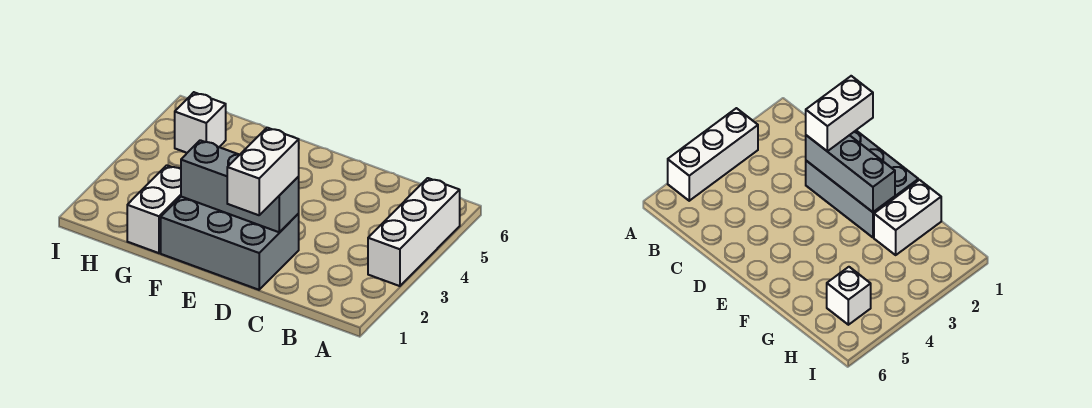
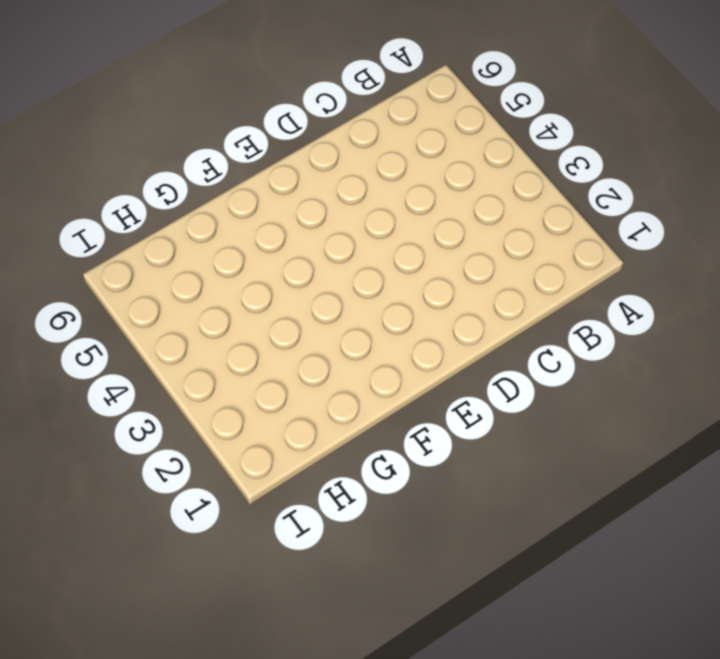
none -> white 1x3 brick [368,178,460,286]
none -> grey 2x3 brick [161,197,299,290]

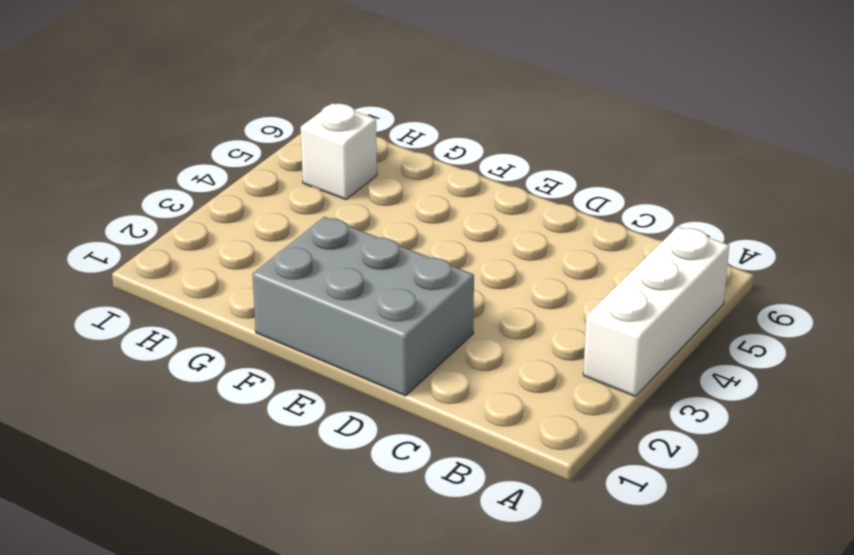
none -> white 1x2 brick [127,165,181,253]
none -> grey 1x3 brick [181,140,299,232]

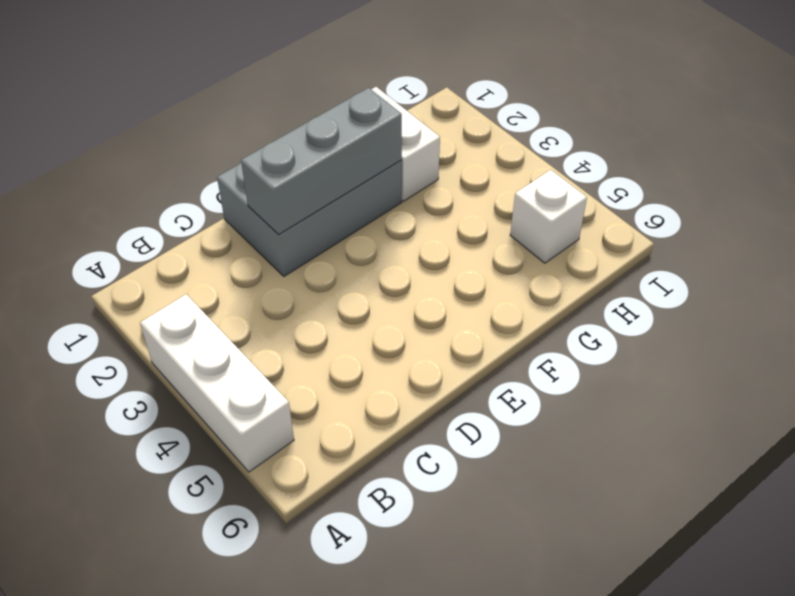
none -> white 1x2 brick [227,128,299,215]

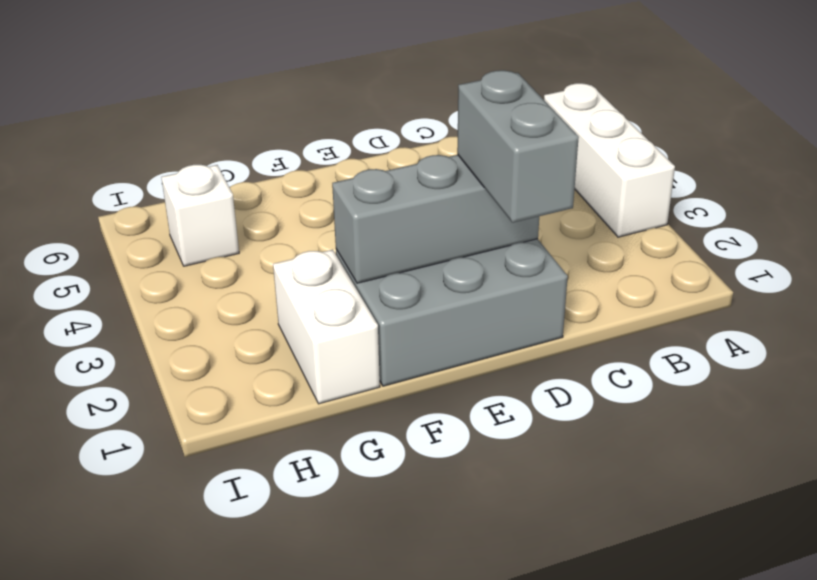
grey 1x2 brick [457,70,579,223] -> white 1x2 brick [227,128,299,215]

